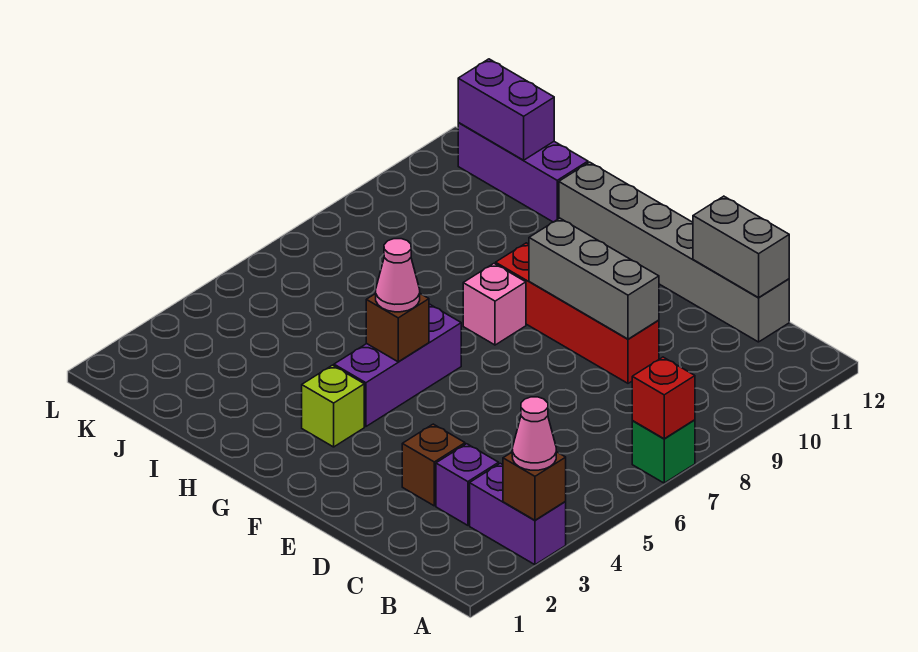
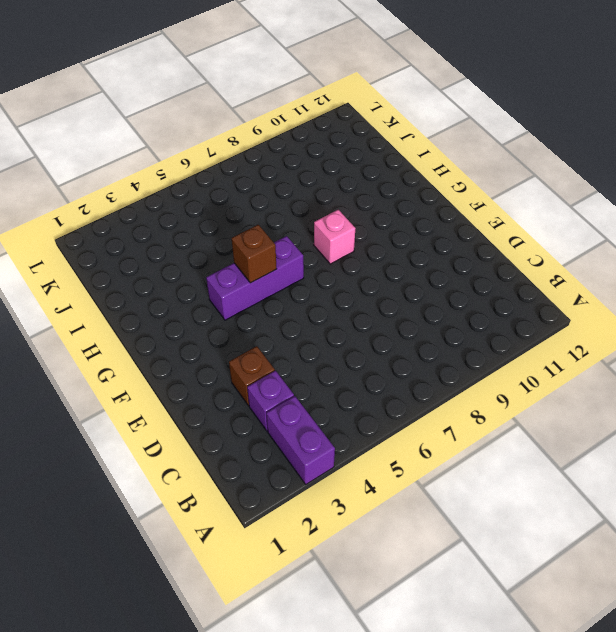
none -> green 1x1 brick [632,420,695,483]
none -> grey 1x6 brick [559,162,789,342]
none -> red 1x4 brick [496,243,659,383]

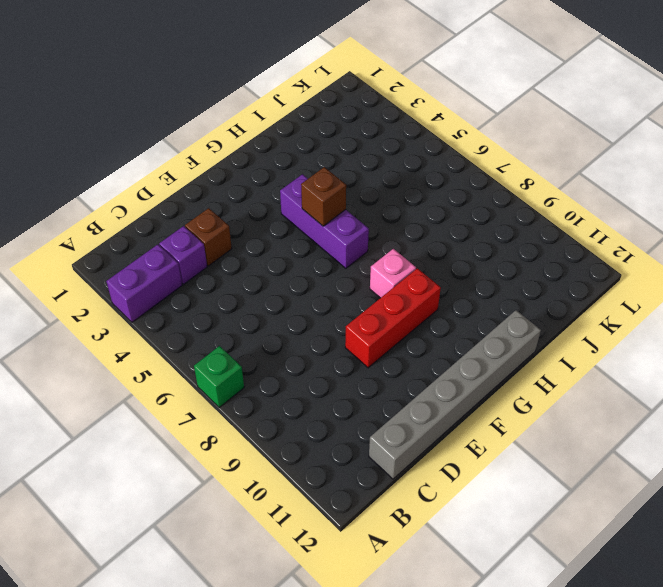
red 1x3 brick [345,268,441,368] -> red 1x4 brick [496,243,659,383]
none -> lime 1x1 brick [302,365,364,447]
none -> purple 1x3 brick [458,123,588,222]
none -> brown 1x1 brick [503,452,566,520]

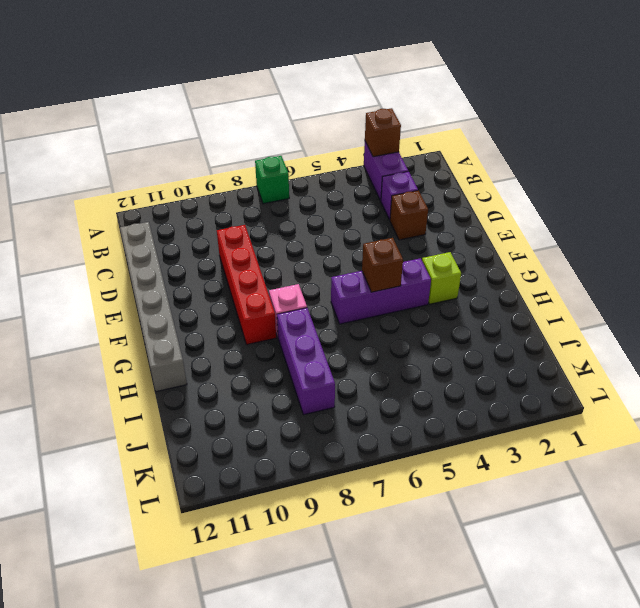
purple 1x3 brick [277,308,335,415] -> purple 1x3 brick moved to [458,123,588,222]
none -> red 1x1 brick [632,357,695,439]
none -> grey 1x2 brick [693,196,789,298]
none -> grey 1x3 brick [529,218,659,339]

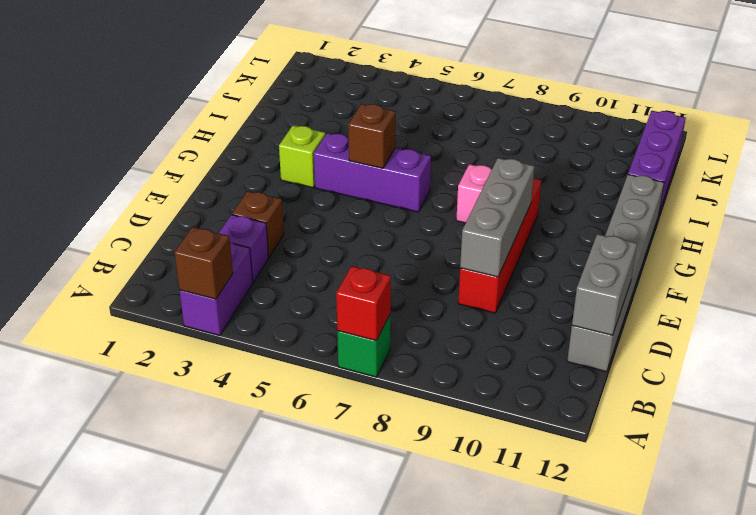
none -> purple 1x2 brick [458,59,554,160]
none -> pink 1x1 cone [512,397,556,470]
none -> pink 1x1 cone [376,239,420,312]

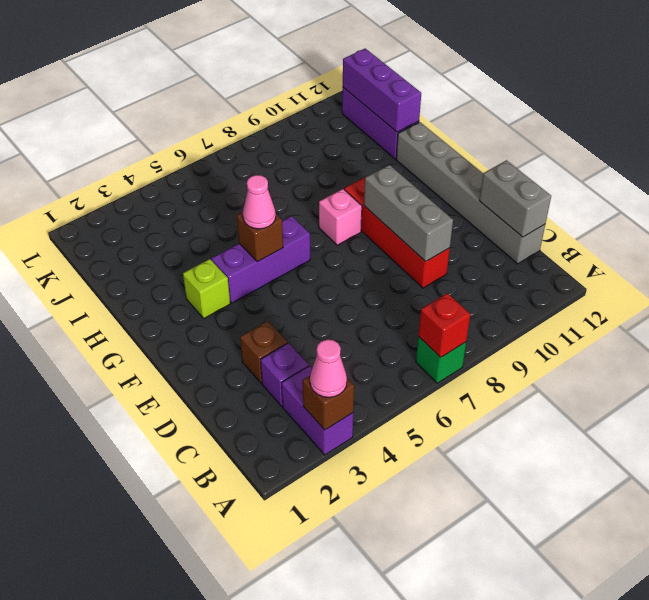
purple 1x3 brick [343,48,421,132] -> purple 1x2 brick [458,59,554,160]

